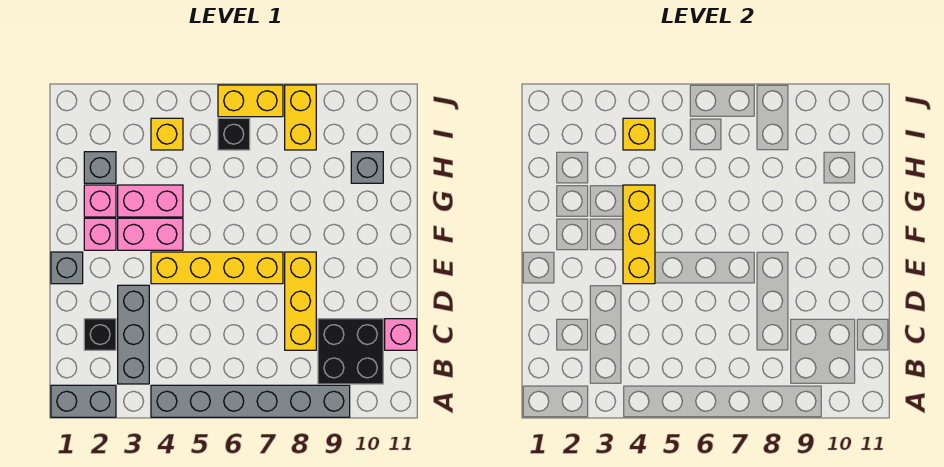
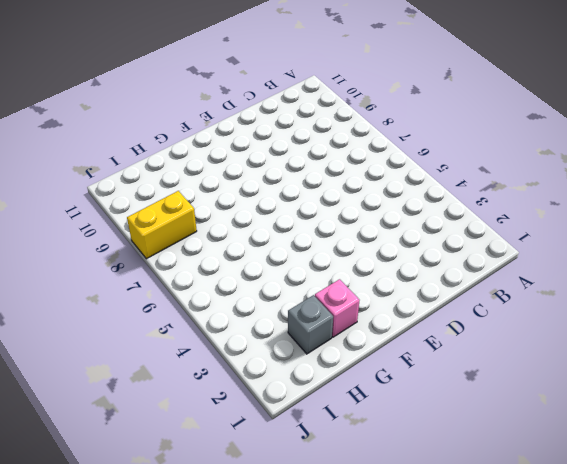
none -> grey 1x2 brick [51,385,116,417]
none -> grey 1x6 brick [151,385,350,417]
none -> grey 1x3 brick [118,285,149,384]

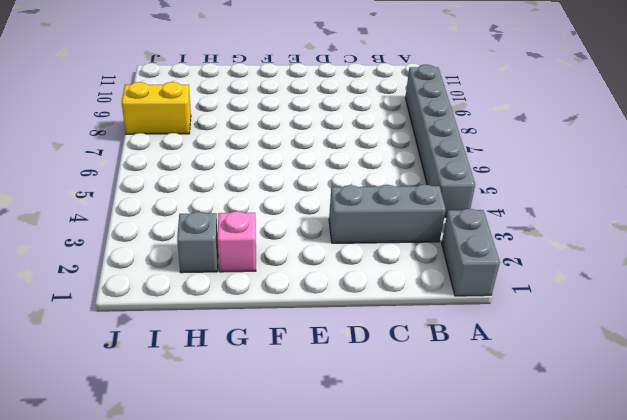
none -> black 2x2 brick [318,319,383,384]
none -> black 1x1 brick [84,319,116,350]
none -> yellow 1x3 brick [285,252,316,350]

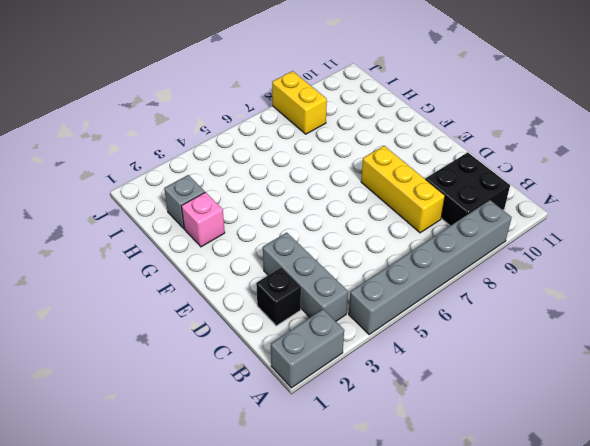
none -> pink 1x1 brick [385,319,417,350]
none -> grey 1x1 brick [51,252,83,284]
none -> yellow 1x4 brick [151,252,283,284]

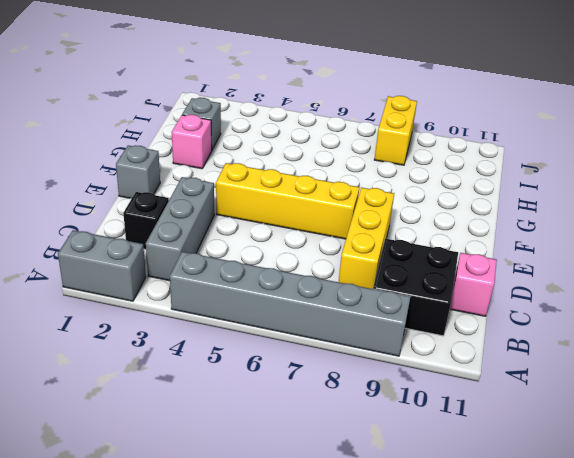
none -> pink 1x1 brick [84,218,116,250]
none -> pink 1x2 brick [118,218,183,250]
none -> pink 1x2 brick [118,185,183,217]

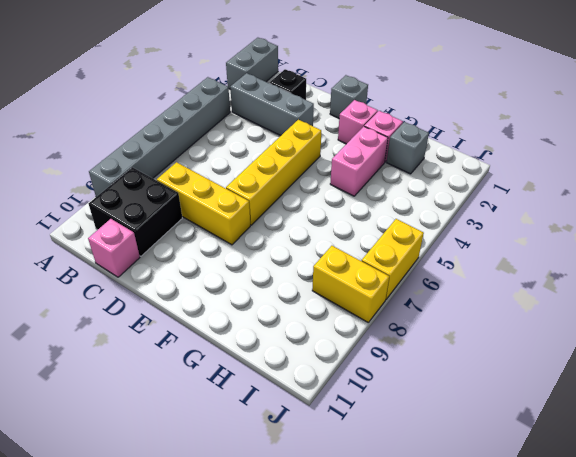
none -> pink 1x2 brick [118,218,183,250]
none -> grey 1x1 brick [351,152,383,183]
none -> yellow 1x1 brick [151,118,183,150]

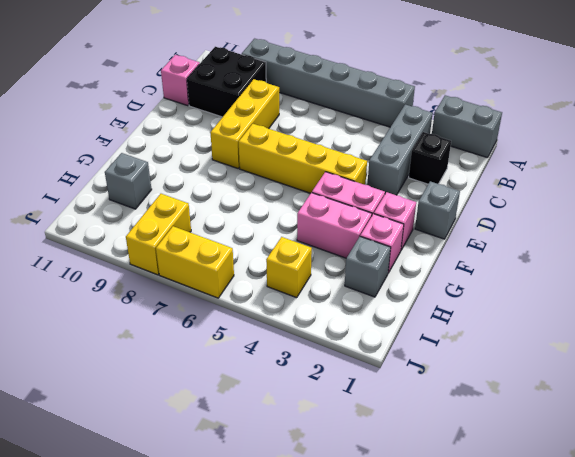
none -> black 1x1 brick [218,118,250,150]
none -> yellow 1x3 brick [623,185,655,284]
none -> yellow 1x1 brick [623,118,655,150]

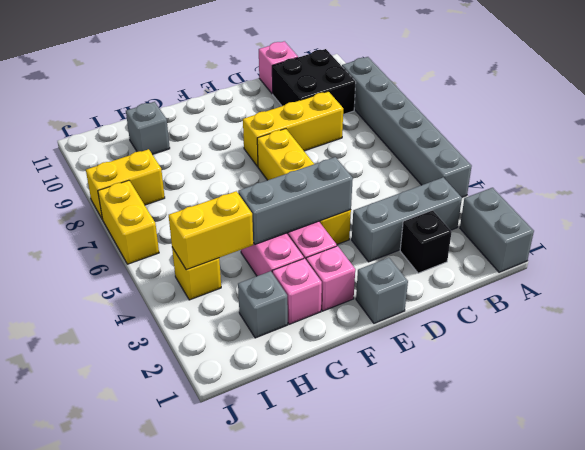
grey 1x3 brick [238,157,353,244] -> yellow 1x3 brick [623,185,655,284]
yellow 1x2 brick [169,191,253,270] -> yellow 1x1 brick [623,118,655,150]
none -> black 1x1 brick [218,118,250,150]

